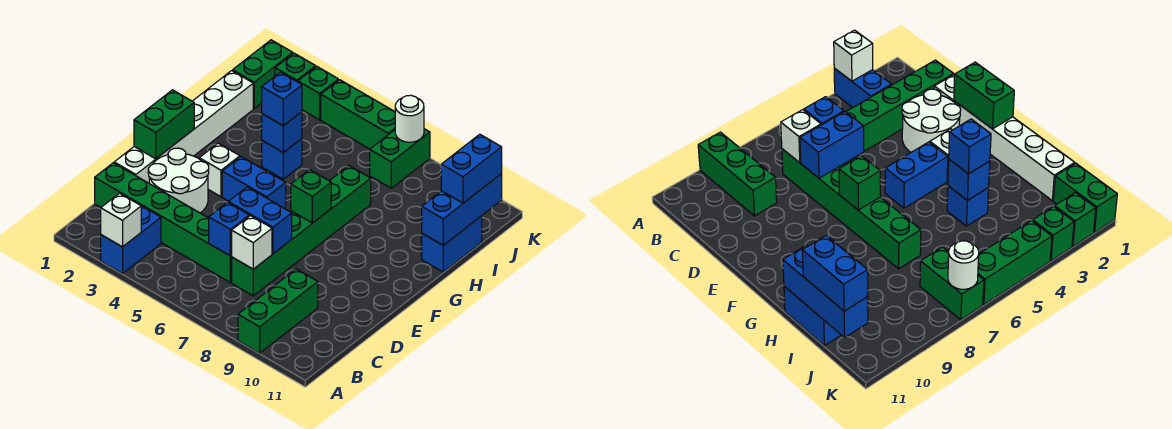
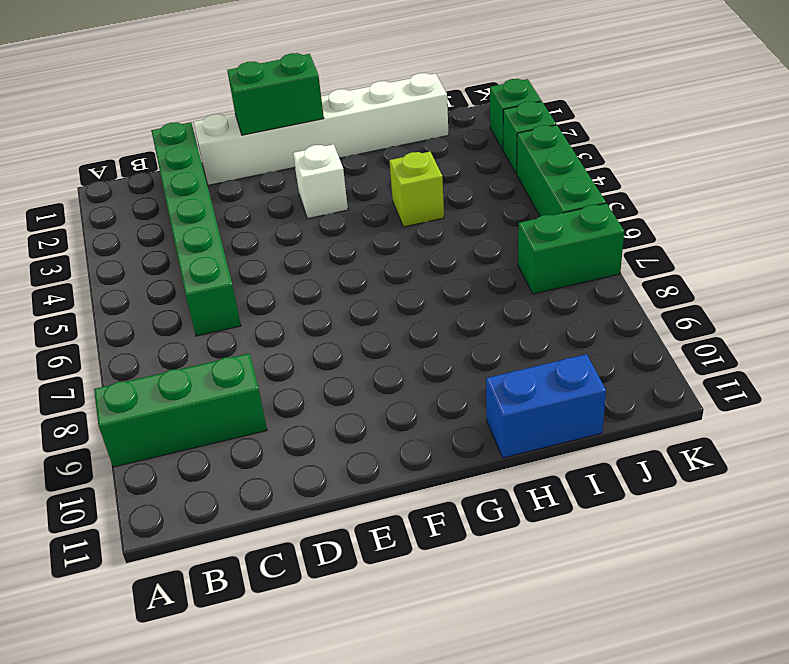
lime 1x1 brick [389,152,444,227] -> blue 1x1 brick [262,139,302,179]
none -> blue 1x2 brick [101,206,161,274]
none -> green 1x6 brick [232,166,371,296]
none -> white 2x2 round brick [148,148,209,213]

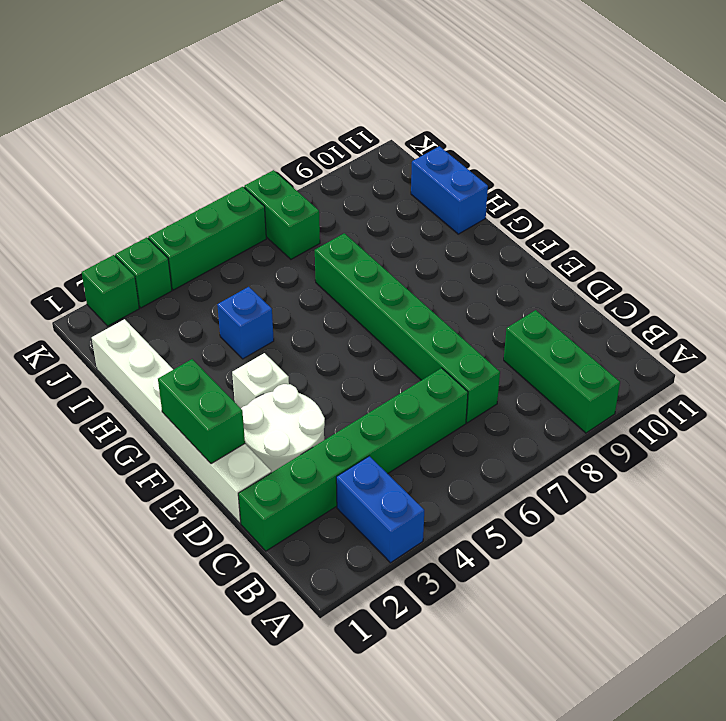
none -> blue 1x2 brick [222,157,286,209]
none -> green 1x2 brick [233,40,293,108]
none -> white 1x1 brick [101,193,141,247]

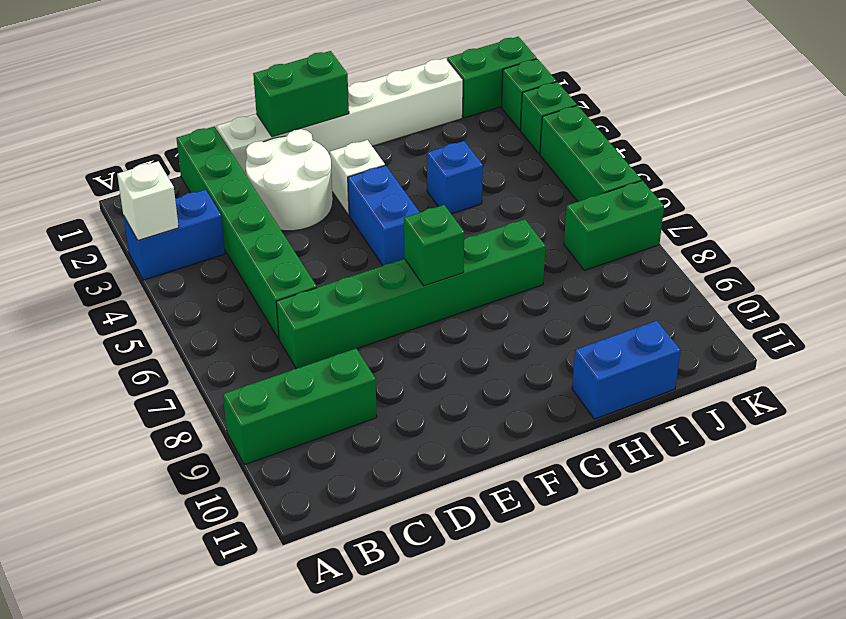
none -> blue 1x1 brick [209,202,249,256]
none -> white 1x1 brick [231,216,272,269]
none -> blue 1x2 brick [228,187,292,254]

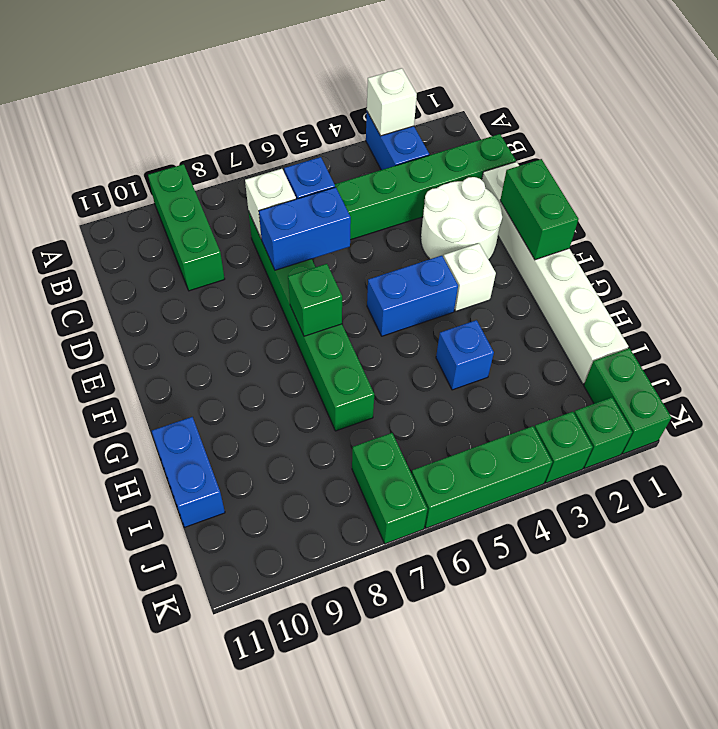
none -> blue 1x1 brick [262,112,302,153]
none -> blue 1x3 brick [422,174,502,245]
none -> white 1x1 round brick [395,95,424,142]

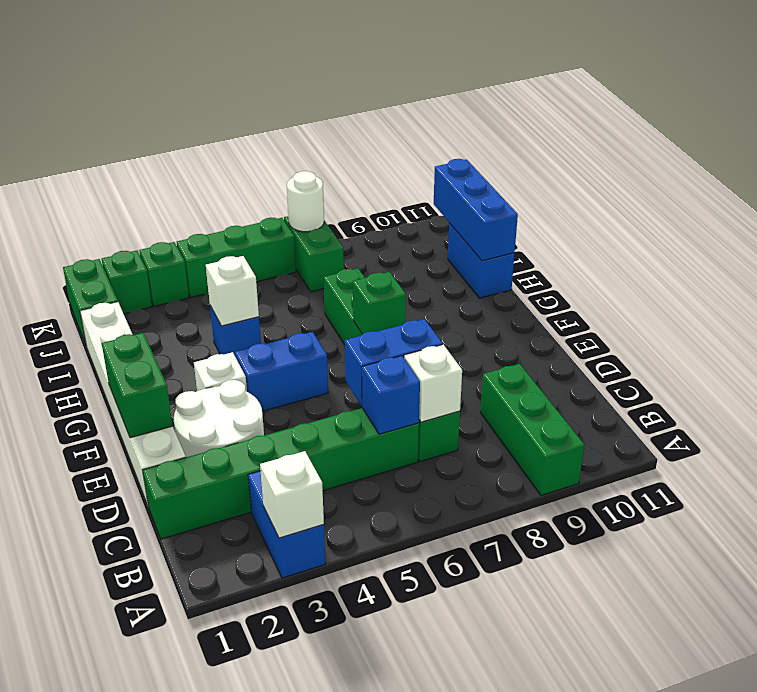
white 1x1 brick [206,256,259,326] -> blue 1x1 brick [262,112,302,153]
none -> blue 1x1 brick [262,72,302,126]
none -> blue 1x2 brick [441,134,502,203]

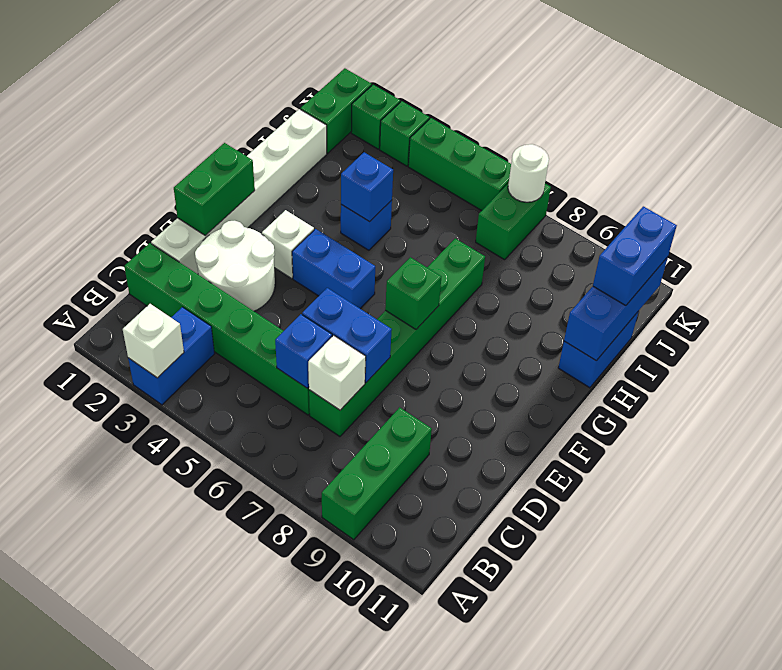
none -> blue 1x1 brick [262,72,302,126]

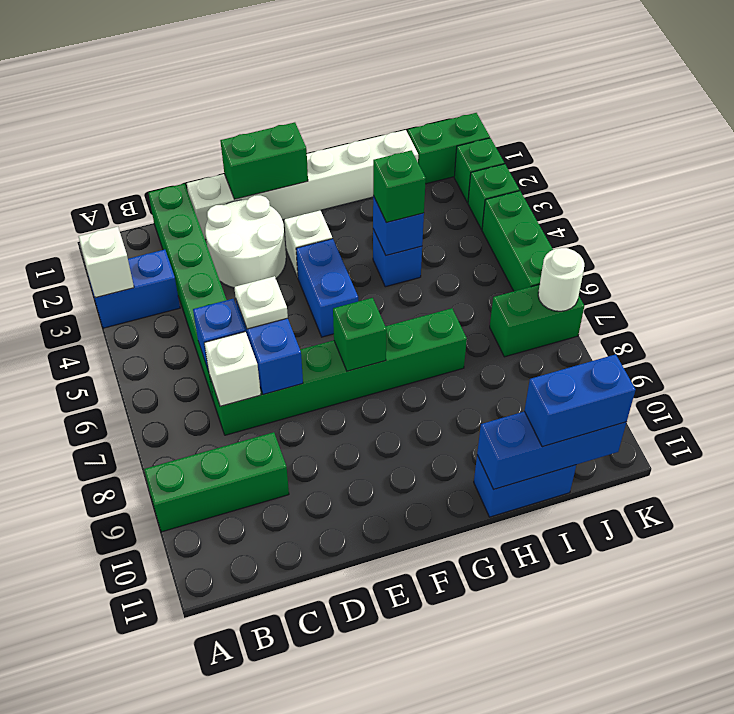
white 1x1 plate [234,276,288,329] -> none
green 1x1 brick [373,150,426,223] -> blue 1x1 brick [262,72,302,126]

